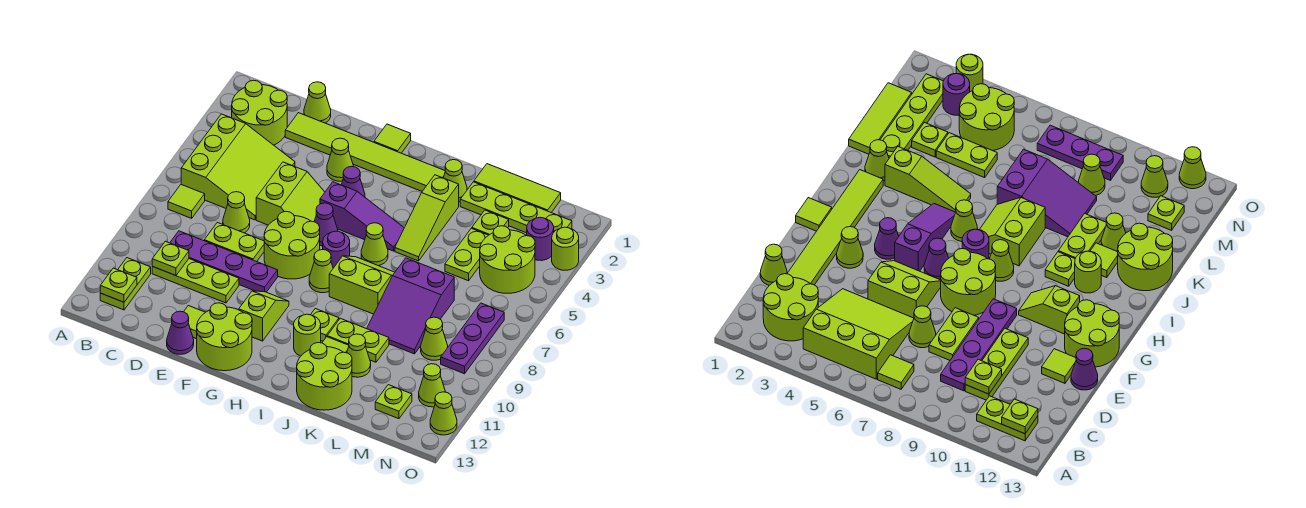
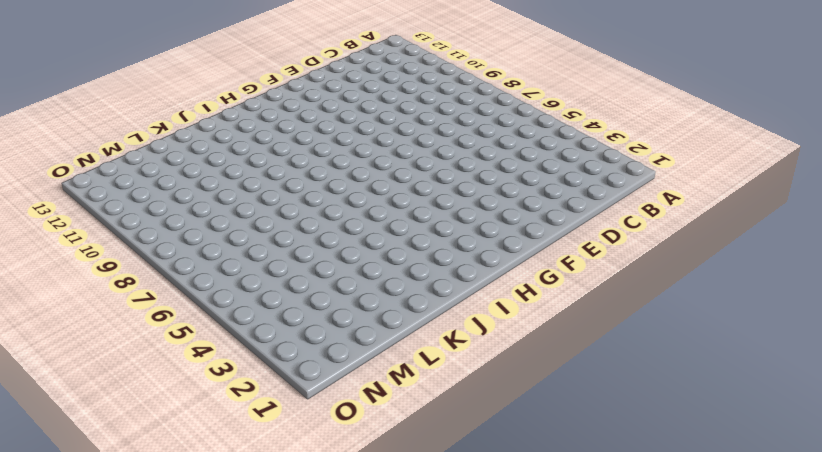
none -> lime 2x2 round brick [232,80,287,145]
none -> lime 3x3 slope [181,114,295,220]
none -> lime 1x1 tile [168,185,205,218]
none -> lime 1x2 plate [100,258,151,310]

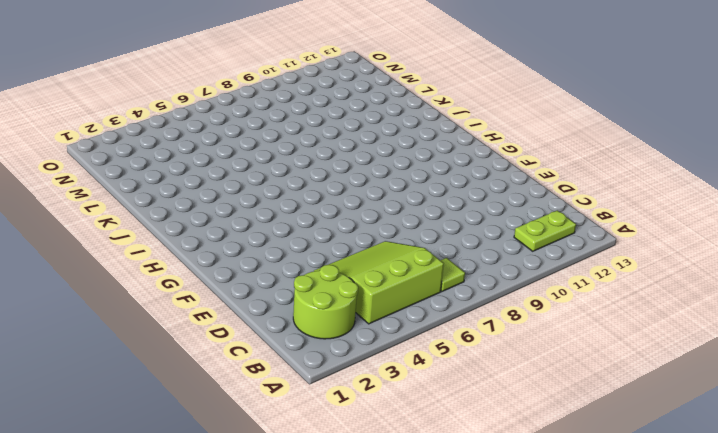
none -> purple 1x4 plate [170,231,278,292]
none -> lime 1x3 plate [152,259,239,303]
none -> lime 1x1 cone [304,82,331,123]
none -> lime 1x6 tile [285,113,445,191]

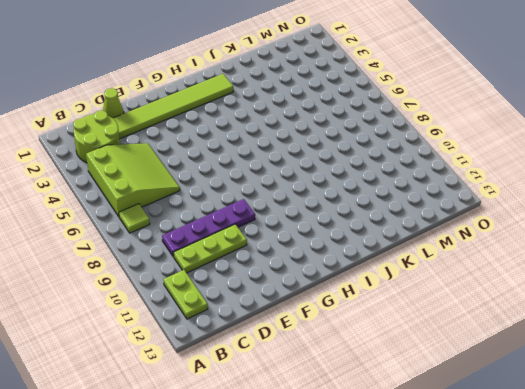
none -> lime 1x1 cone [223,192,250,233]
none -> lime 1x2 plate [204,222,264,262]
none -> lime 2x2 slope [256,162,325,225]
none -> lime 1x1 tile [184,306,205,339]

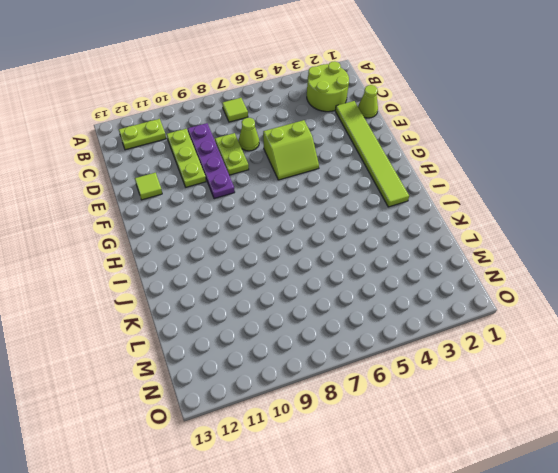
none -> lime 3x3 slope [181,114,295,220]
none -> purple 1x1 cone [167,311,194,354]
none -> lime 1x1 cone [327,138,354,181]
none -> lime 2x2 round brick [264,212,320,279]

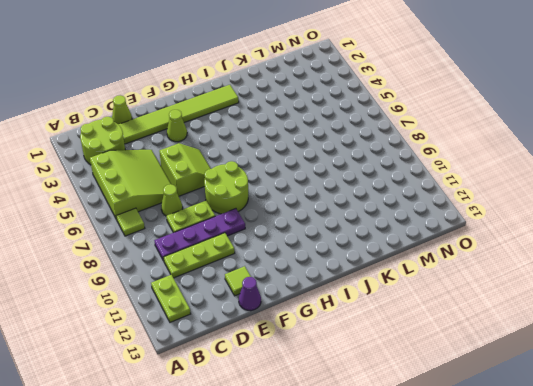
none -> lime 2x2 round brick [197,303,252,371]
none -> lime 1x1 tile [374,124,411,153]
none -> purple 1x1 cone [341,166,365,197]
none -> purple 1x3 slope [320,182,404,251]

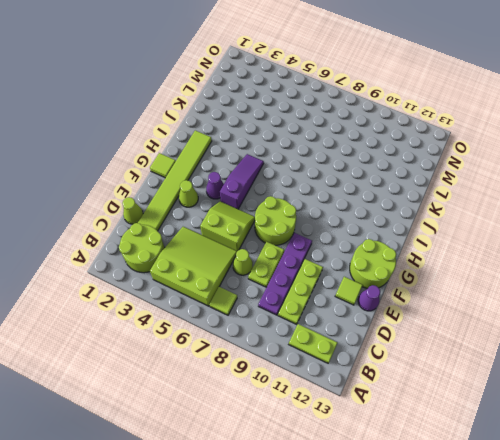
none -> purple 1x1 cone [314,203,338,246]
none -> lime 1x2 slope [239,291,289,341]
none -> purple 1x1 round brick [323,231,350,268]
none -> lime 1x1 cone [309,250,333,293]

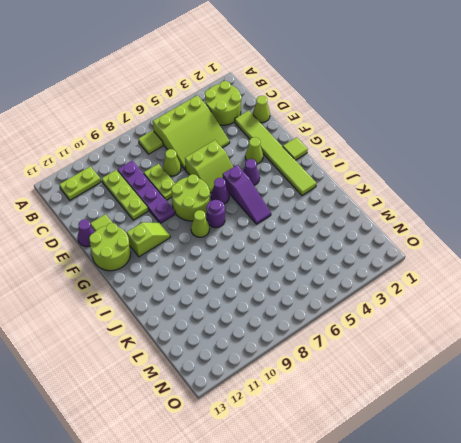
none -> lime 1x1 cone [361,223,388,266]
none -> lime 2x2 slope [329,256,395,314]
none -> lime 1x1 plate [311,309,339,341]
none -> lime 1x1 round brick [294,314,321,356]

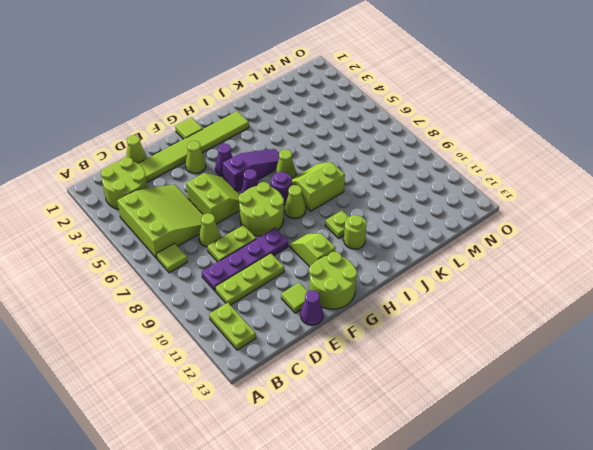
none -> lime 1x1 cone [443,160,467,202]
none -> lime 1x3 slope [395,175,459,261]
none -> lime 1x2 plate [327,318,389,362]
none -> lime 1x1 tile [322,337,349,353]

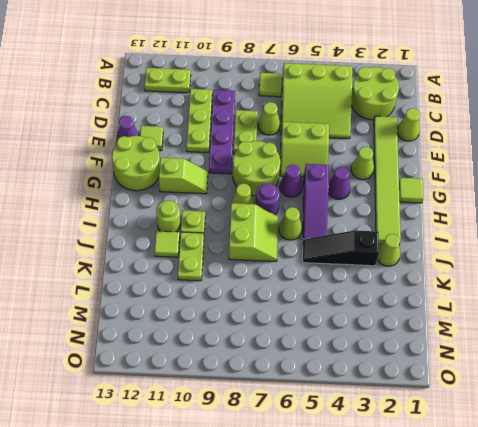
black 1x3 slope [303,231,379,266] -> lime 1x3 slope [395,175,459,261]
none -> lime 2x2 round brick [297,343,352,410]
none -> lime 1x3 tile [474,164,561,212]
none -> lime 1x4 plate [460,182,572,233]
none -> purple 2x3 slope [367,258,454,354]

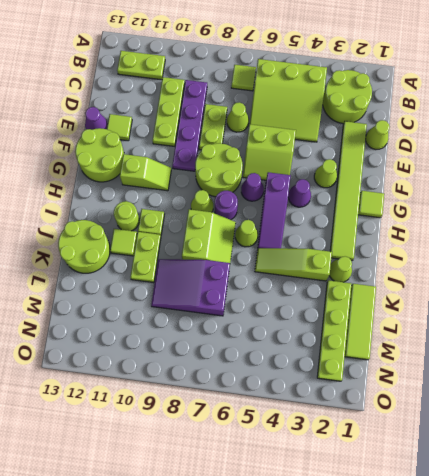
none -> lime 1x1 cone [347,334,371,377]
none -> lime 1x1 plate [472,210,509,235]
none -> lime 1x2 plate [445,228,488,281]
none -> lime 2x2 round brick [480,226,535,293]

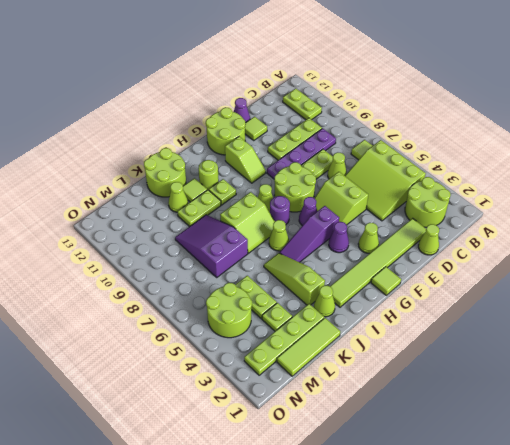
none -> lime 1x1 cone [421,317,448,360]
none -> lime 1x1 plate [375,385,412,419]
none -> purple 1x1 round brick [527,217,554,261]
none -> purple 1x3 plate [441,303,504,374]

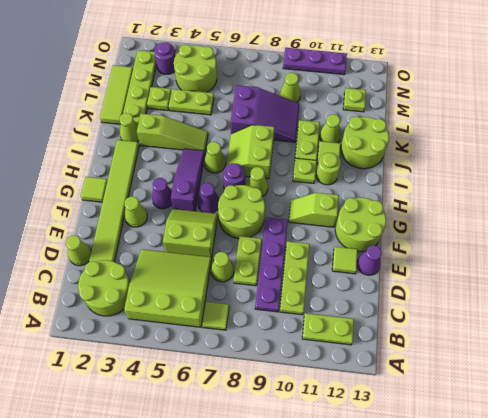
purple 1x3 plate [283,48,347,75] -> purple 1x3 plate moved to [441,303,504,374]
none -> lime 1x1 cone [419,364,445,407]
none -> lime 1x1 round brick [552,227,579,270]
none -> lime 1x1 cone [430,392,457,435]
none -> lime 1x1 plate [100,268,137,302]

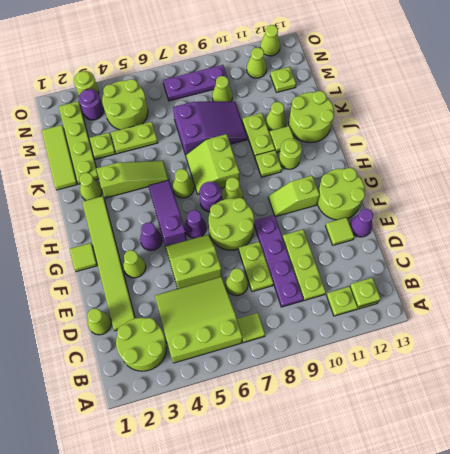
none -> lime 1x1 plate [152,241,189,276]

